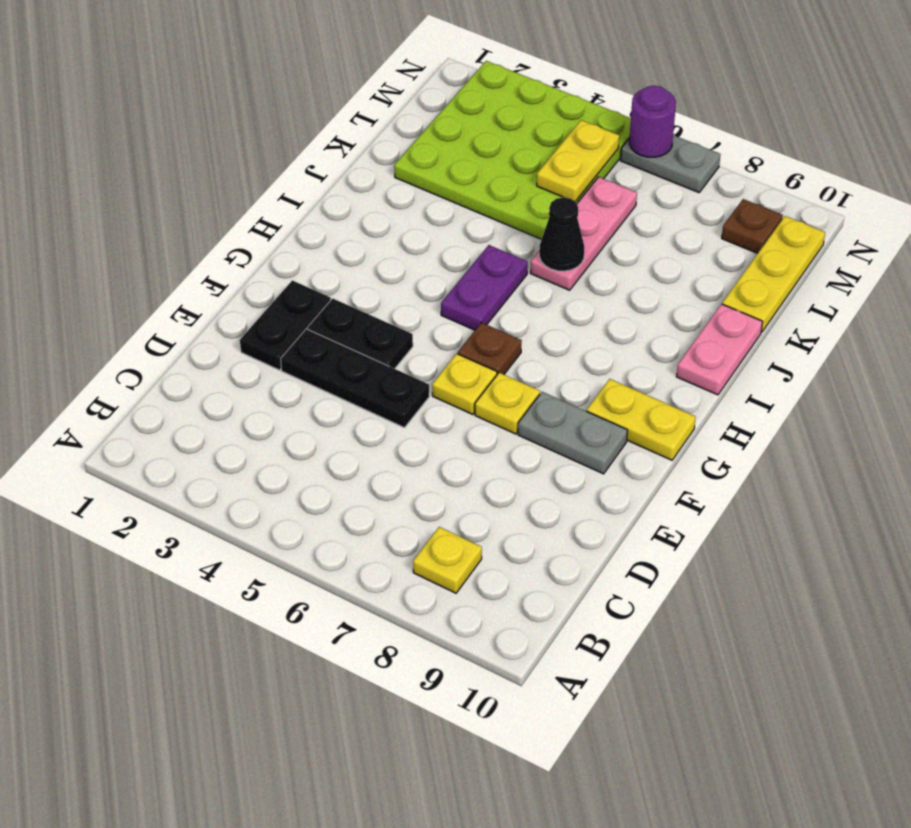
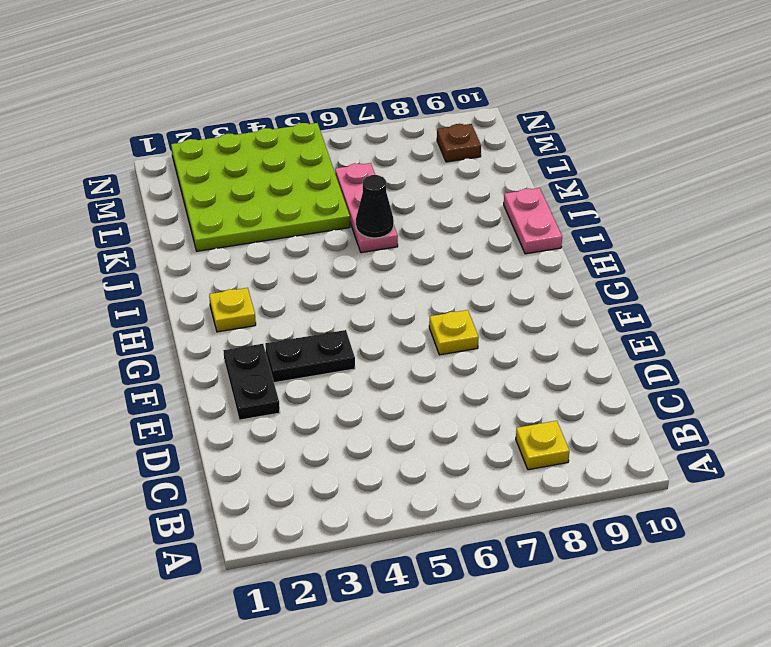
yellow 1x1 plate [209,288,256,332] -> yellow 1x1 plate moved to [432,354,497,415]
none -> black 1x3 plate [281,329,429,428]
none -> grey 1x2 plate [518,392,628,474]
none -> brown 1x1 plate [458,323,522,374]

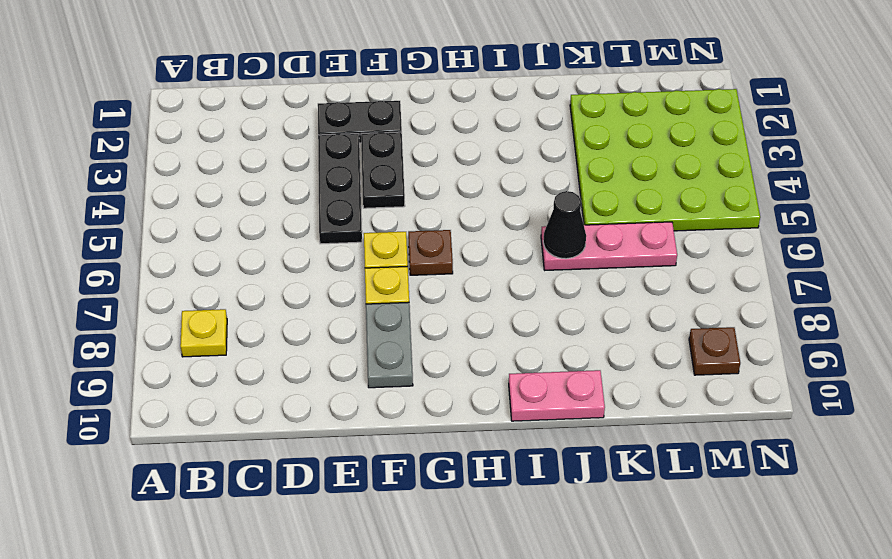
none -> yellow 1x2 plate [587,379,696,460]
none -> purple 1x2 plate [441,245,528,330]
none -> yellow 1x3 plate [722,216,825,332]

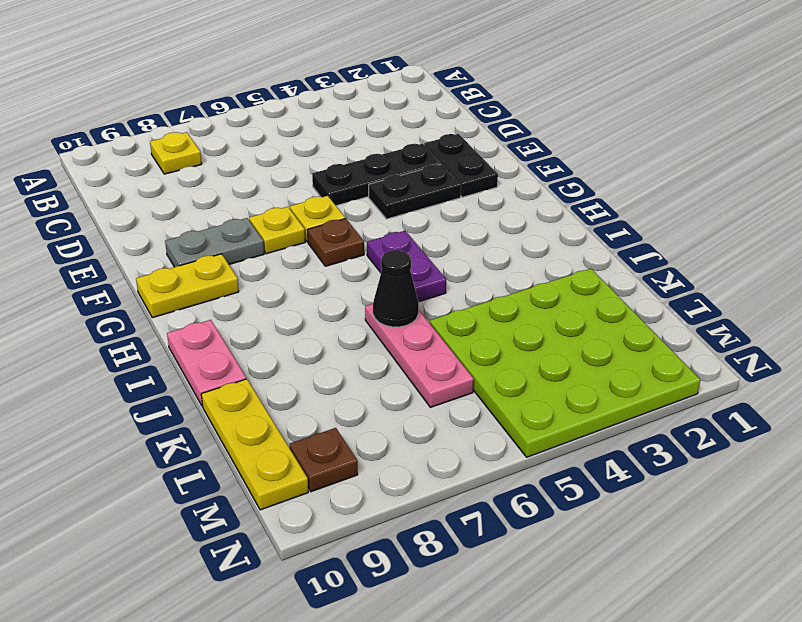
none -> grey 1x2 plate [620,135,721,193]
none -> yellow 1x2 plate [537,120,619,202]
none -> purple 1x1 round brick [629,86,676,157]

